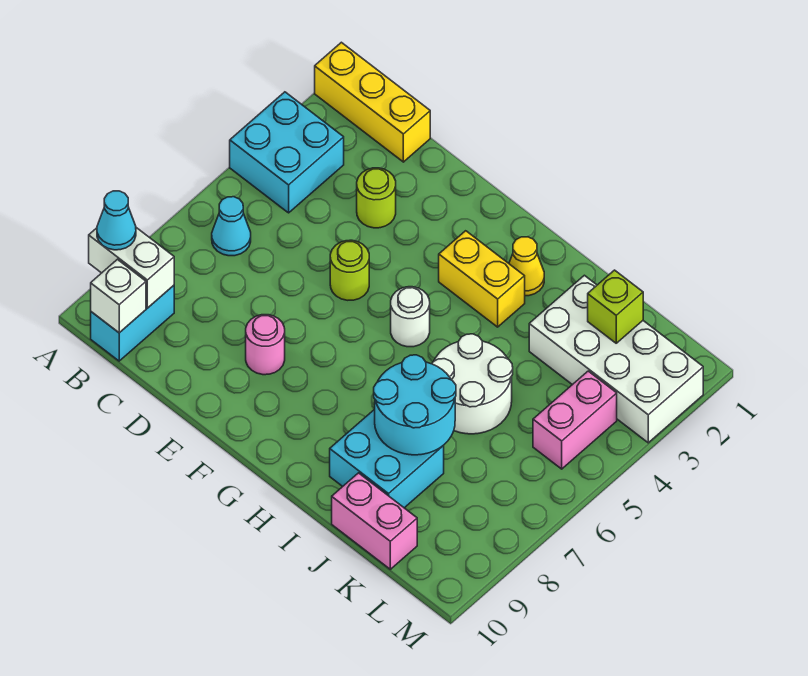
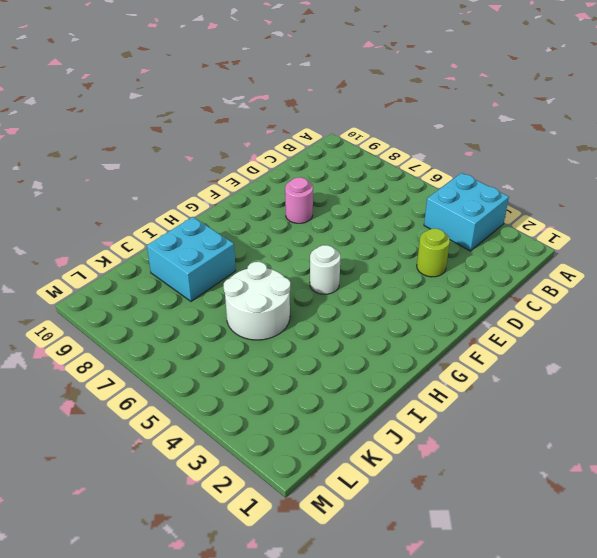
none -> yellow 1x3 brick [315,42,430,162]
none -> cyan 1x1 cone [212,197,251,256]
none -> cyan 1x2 brick [91,285,174,361]

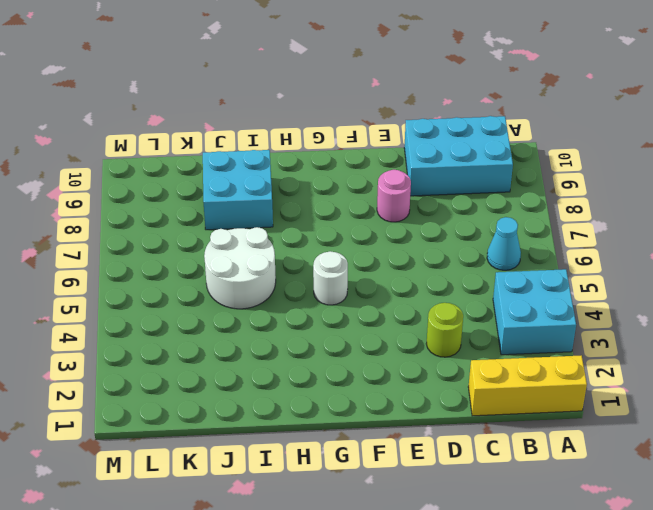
cyan 2x3 brick [404,116,513,196] -> cyan 1x2 brick [91,285,174,361]
none -> lime 1x1 round brick [330,240,369,300]
none -> yellow 1x2 brick [439,231,525,327]
none -> yellow 1x1 cone [509,237,544,296]

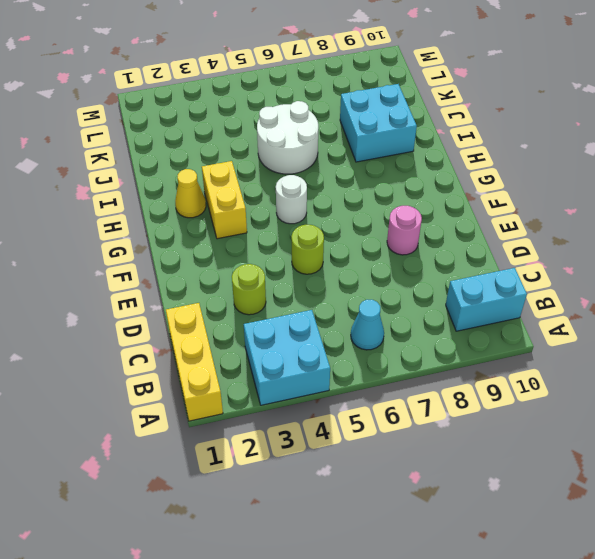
none -> white 2x4 brick [529,275,703,443]
none -> pink 1x2 brick [332,473,417,569]
none -> pink 1x2 brick [533,371,617,469]

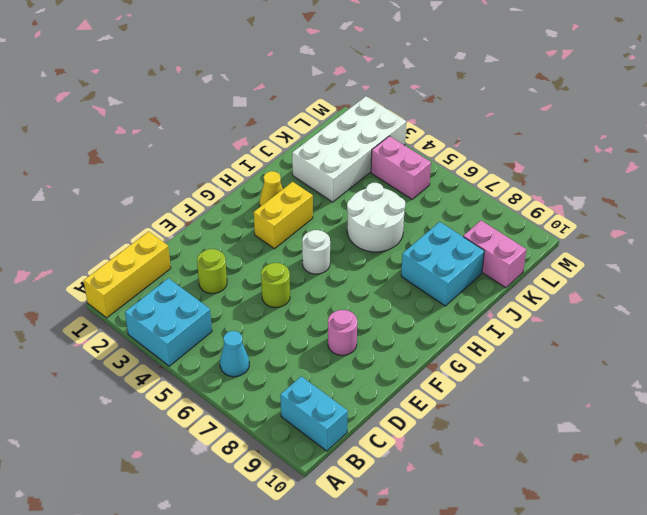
pink 1x2 brick [463,221,526,288] -> pink 1x2 brick turned to [332,473,417,569]
none -> white 1x2 brick [89,228,174,308]
none -> white 1x1 brick [91,259,146,333]
none -> cyan 2x2 round brick [374,355,456,455]

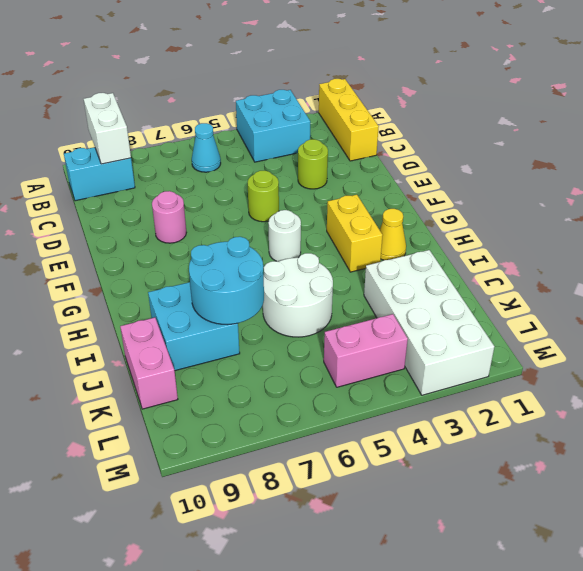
none -> white 1x1 brick [91,259,146,333]
none -> lime 1x1 brick [588,270,643,343]
none -> cyan 1x1 cone [97,191,136,250]

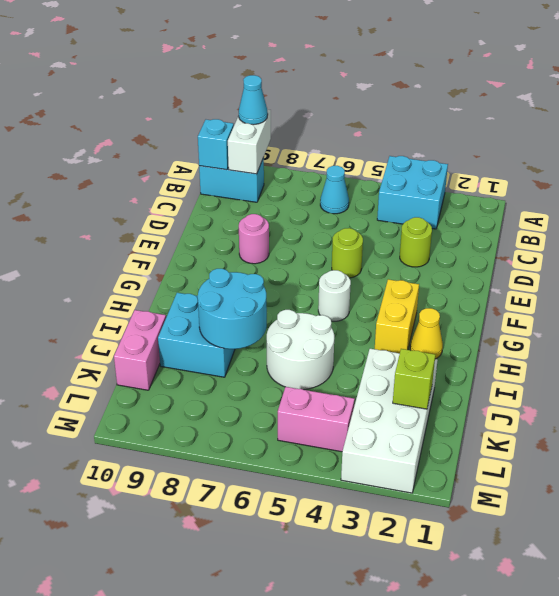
cyan 1x1 brick [198,119,234,170] -> white 1x1 brick [91,259,146,333]
none -> yellow 1x3 brick [315,42,430,162]

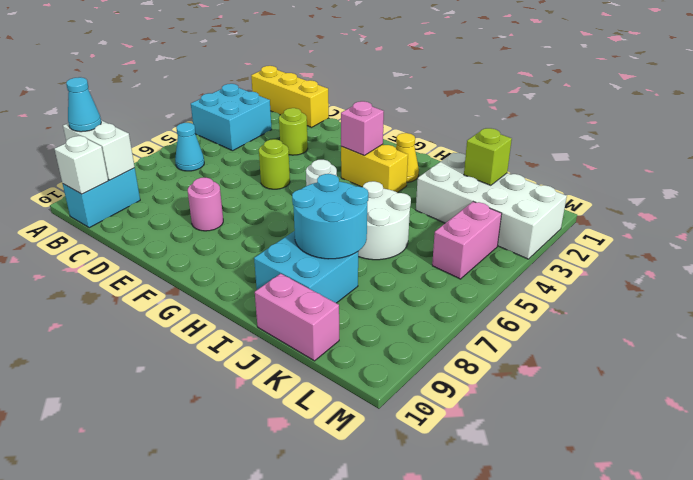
pink 1x1 brick [341,101,384,155] -> none

